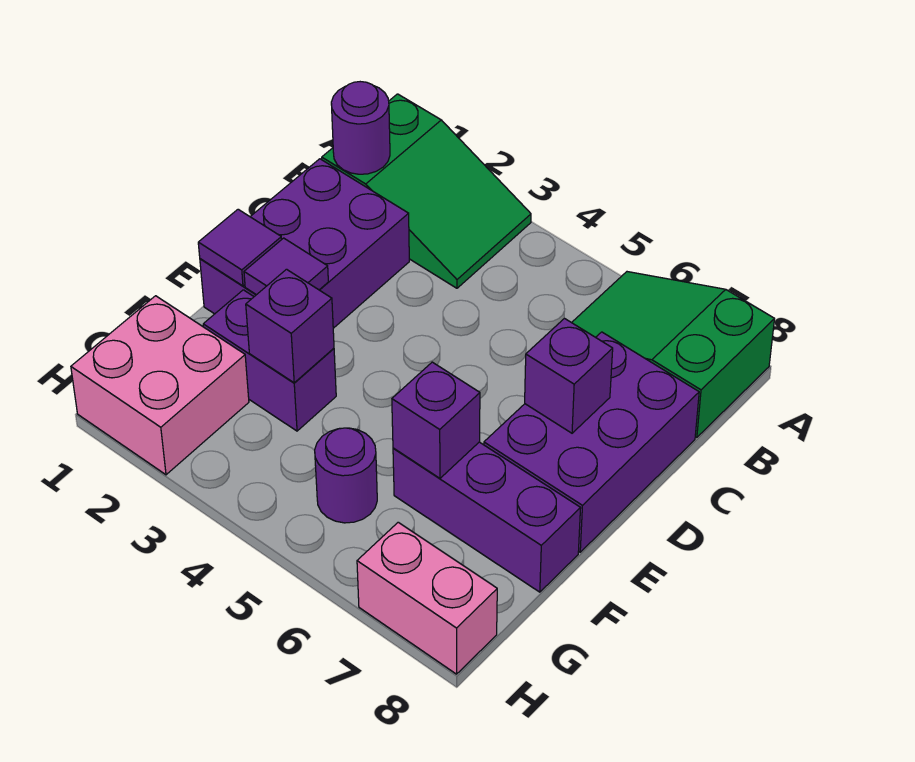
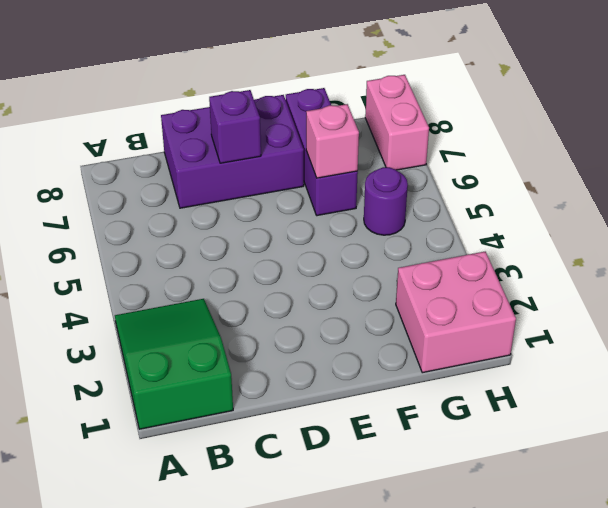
pink 1x1 brick [306,104,359,178] -> purple 1x1 brick [392,362,480,478]
none -> green 2x3 slope [572,272,775,438]
none -> purple 2x3 brick [200,159,409,328]
none -> purple 1x2 brick [203,290,336,431]

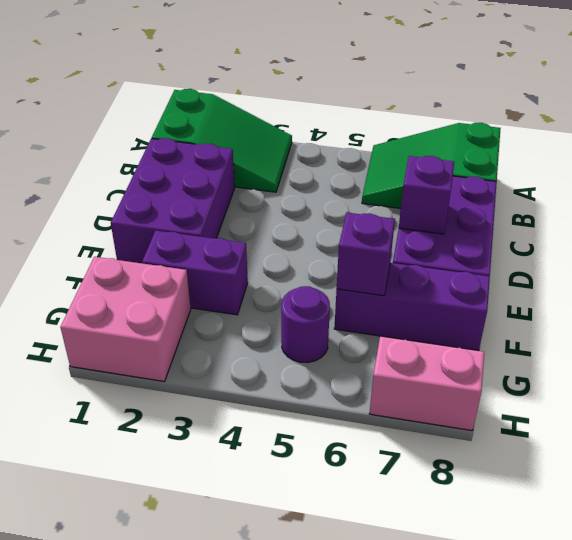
none -> purple 1x1 round brick [331,82,390,174]
none -> purple 1x1 tile [198,209,282,286]
none -> purple 1x1 tile [244,238,328,295]

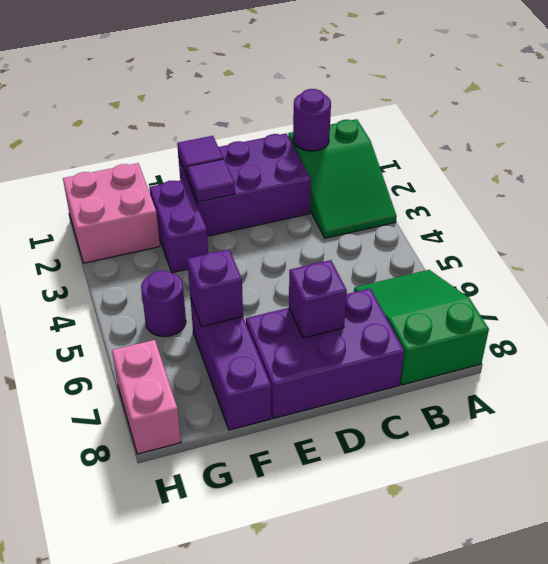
none -> purple 1x1 brick [246,269,334,383]

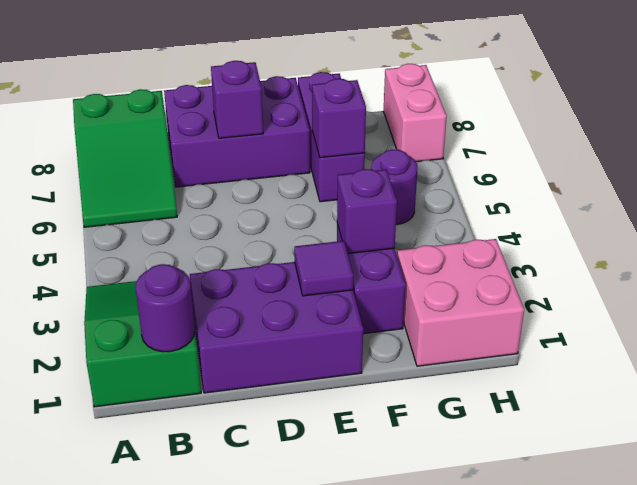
none -> purple 1x1 tile [198,209,282,286]

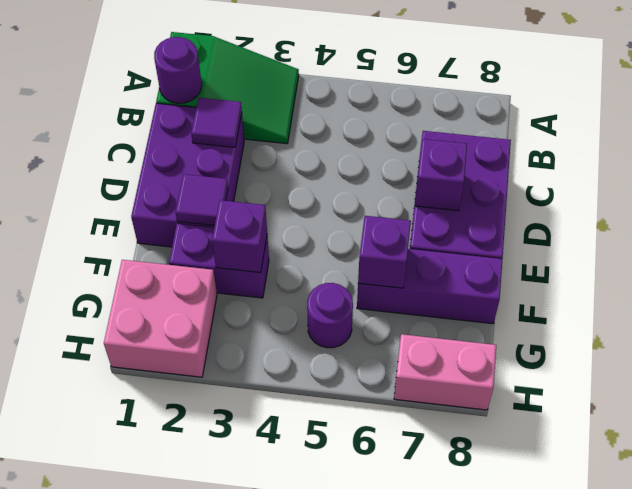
purple 1x1 tile [191,98,242,147] -> purple 1x1 tile moved to [198,209,282,286]
none -> green 2x3 slope [572,272,775,438]

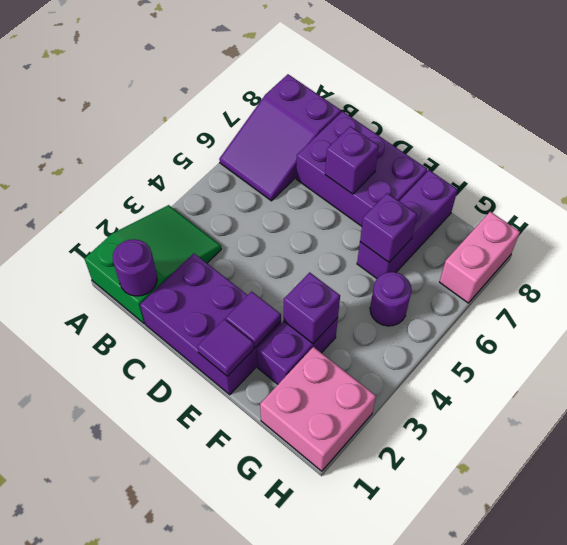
purple 2x3 slope [219,74,341,201] -> green 2x3 slope [572,272,775,438]

